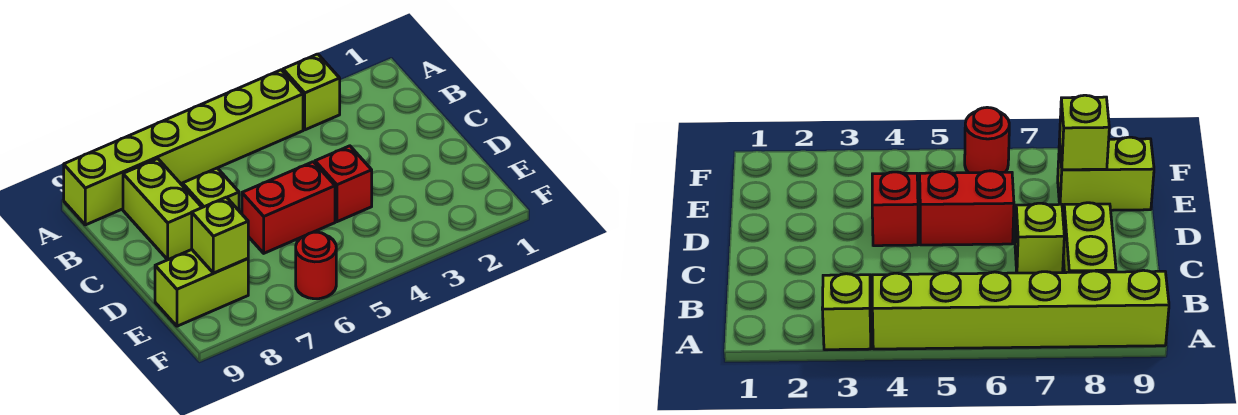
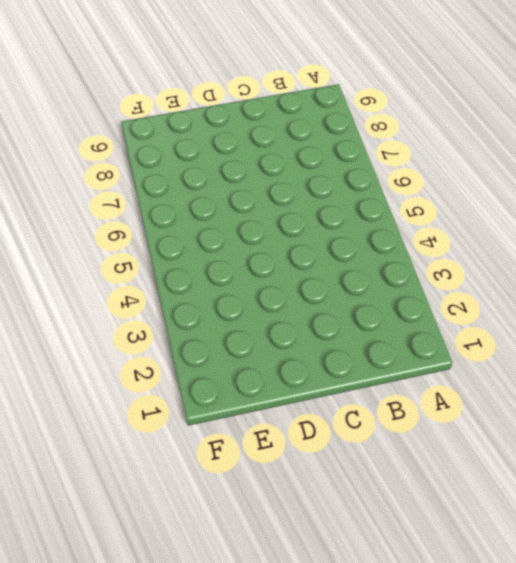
none -> lime 1x1 brick [283,54,340,130]
none -> lime 1x6 brick [64,70,303,225]

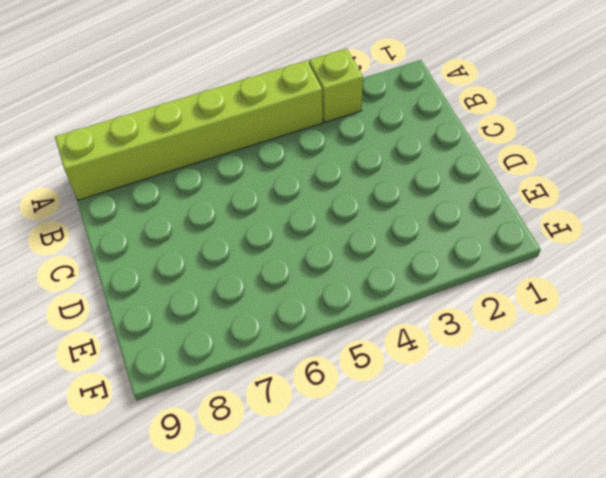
none -> lime 1x2 brick [123,159,202,260]
none -> lime 1x1 brick [182,168,239,210]

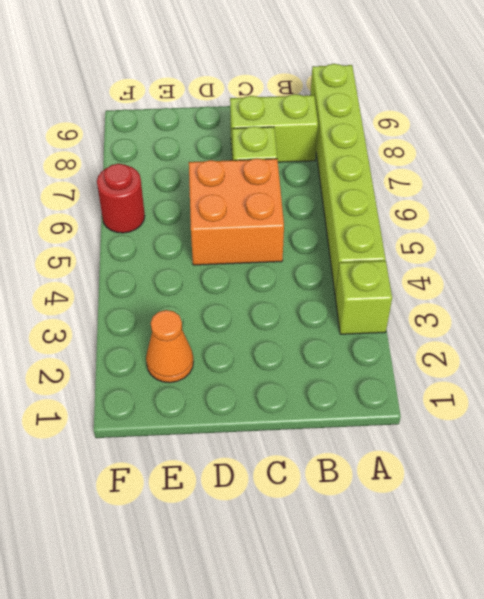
orange 2x2 brick [189,159,284,265] -> red 1x2 brick [242,162,335,253]
orange 1x1 cone [146,310,194,383] -> none
none -> red 1x1 brick [315,146,372,222]
none -> lime 1x2 brick [155,250,248,326]

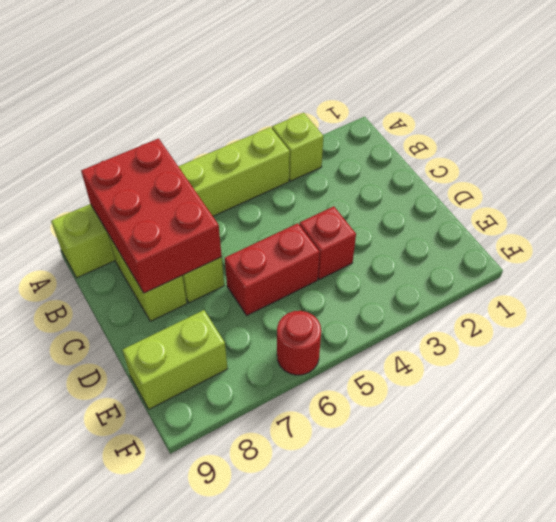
red 2x3 brick [81,138,222,293] -> none
none -> lime 1x1 brick [192,197,248,273]

